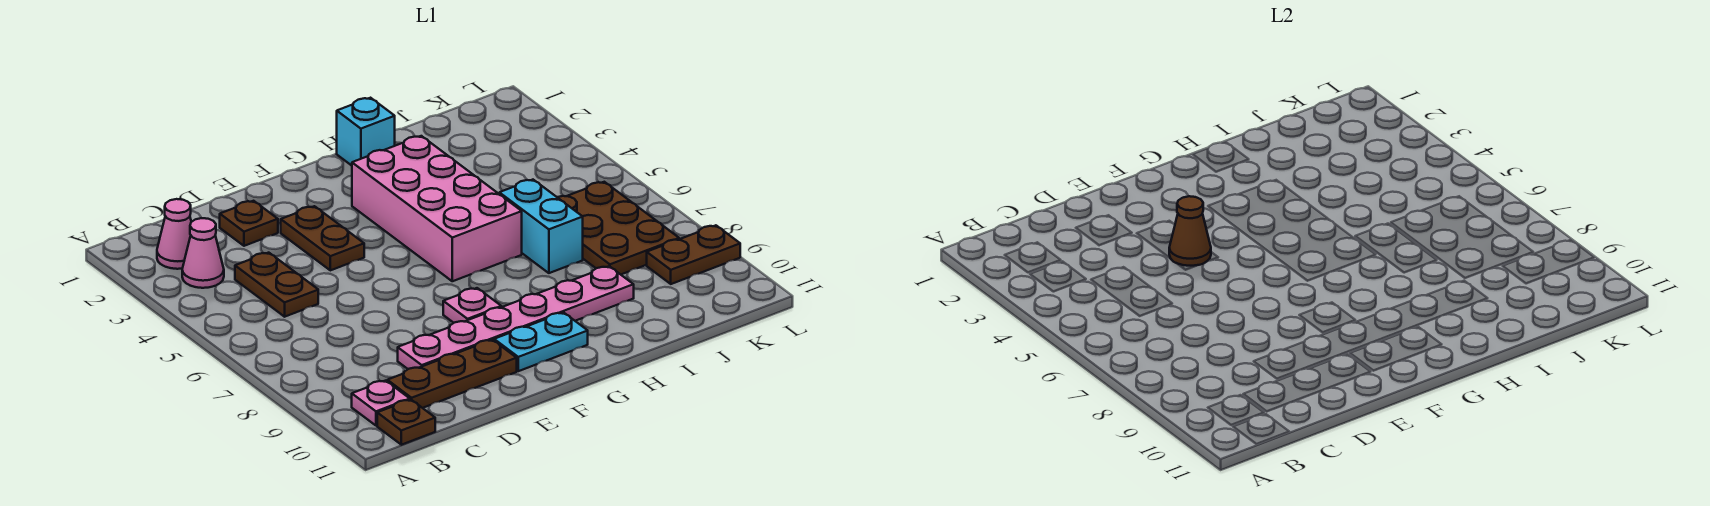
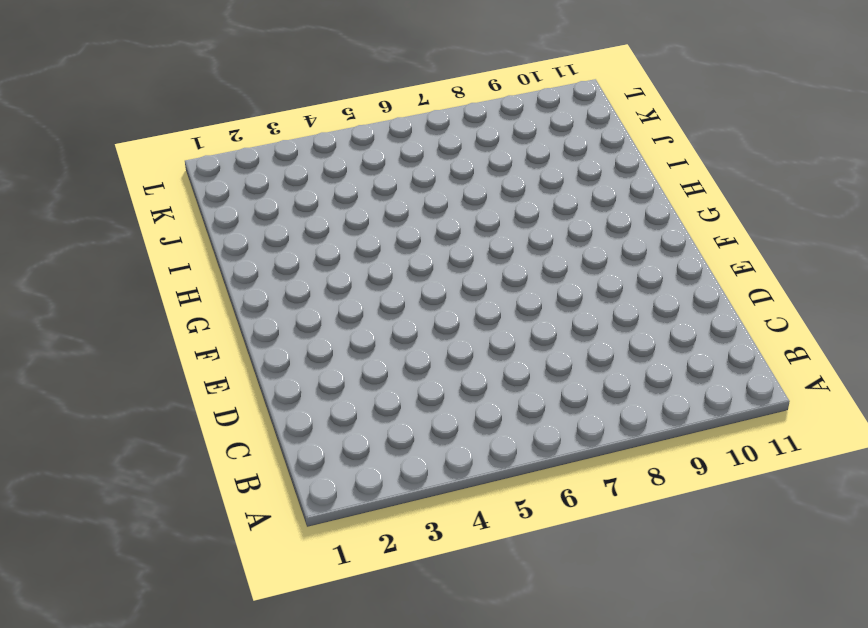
none -> pink 1x1 cone [157,199,191,269]
none -> pink 1x1 cone [182,218,224,288]
none -> pink 1x1 plate [352,381,410,426]

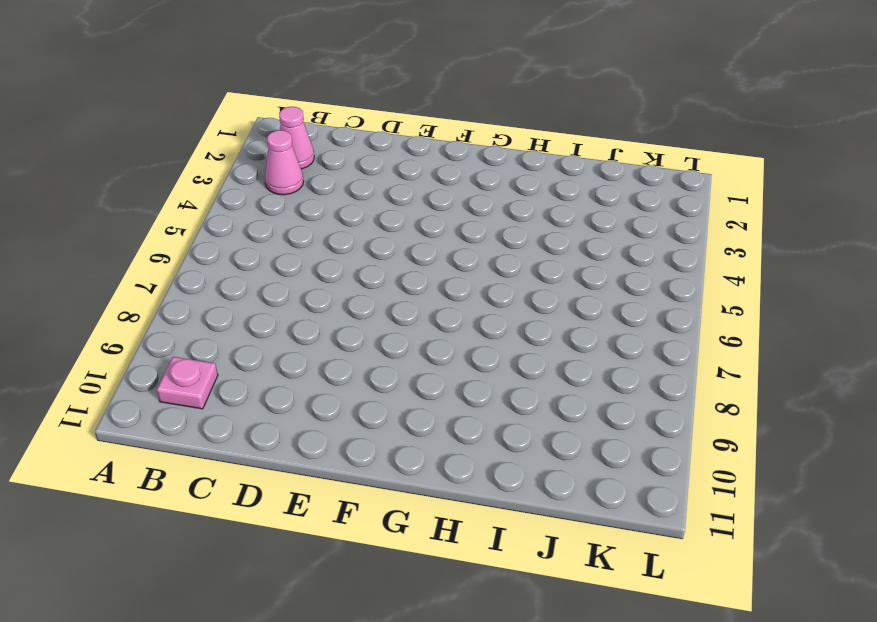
none -> brown 1x1 plate [377,400,435,445]
none -> brown 1x2 plate [235,253,318,317]
none -> brown 1x3 plate [387,340,517,408]

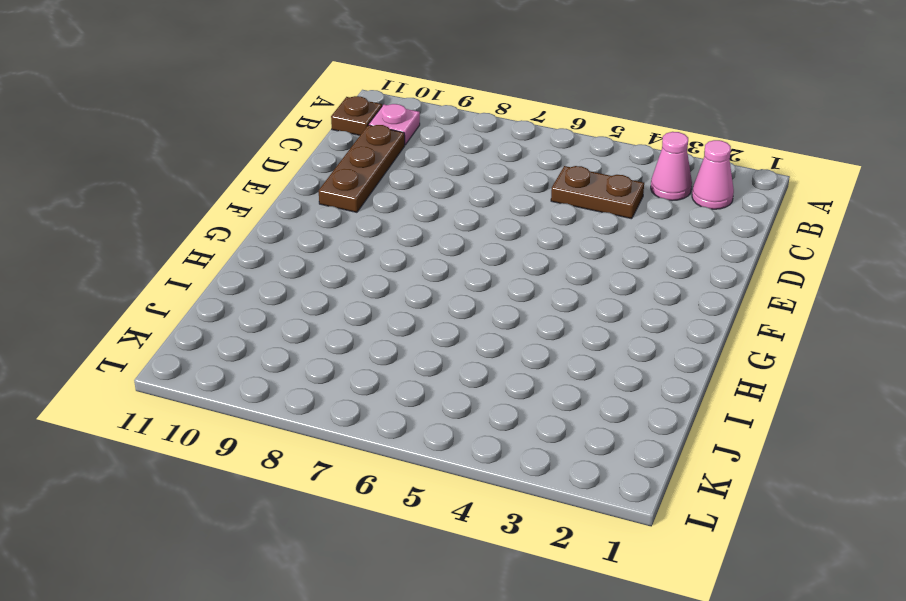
none -> brown 1x1 plate [220,201,278,246]
none -> pink 1x6 plate [398,266,634,369]
none -> brown 1x2 plate [281,206,364,270]

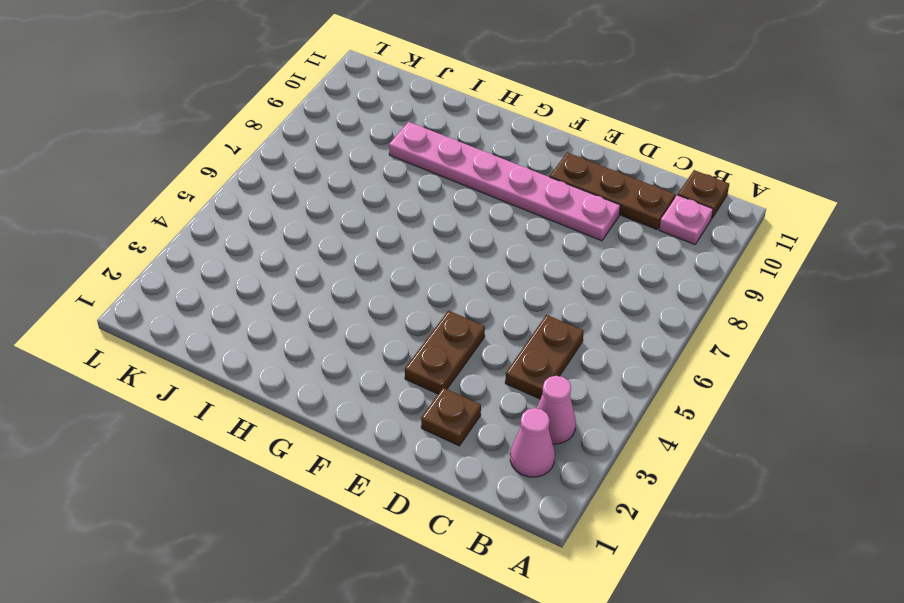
none -> pink 1x1 plate [443,288,501,323]
none -> cyan 1x2 plate [494,313,588,371]
none -> pink 2x4 brick [352,136,522,281]

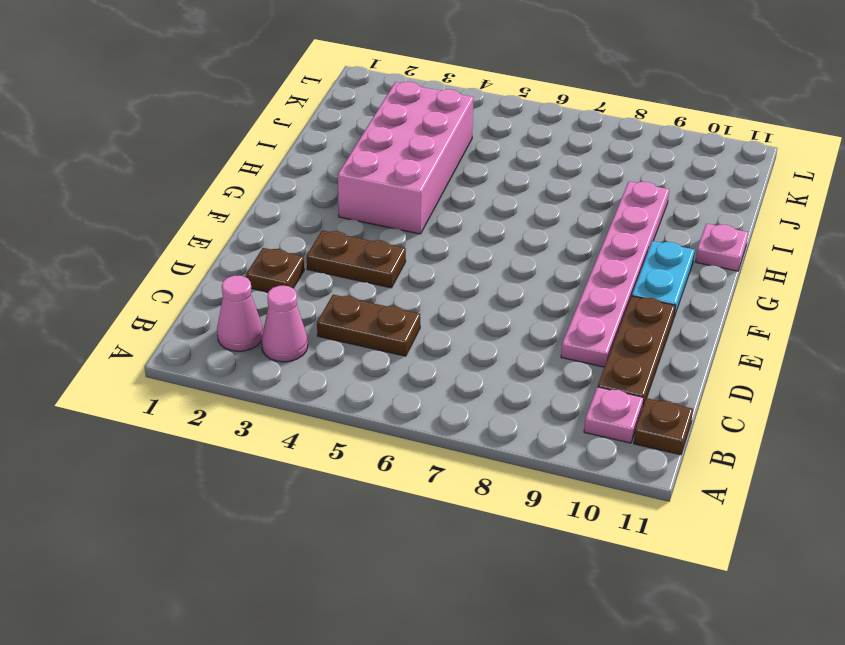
pink 2x4 brick [338,82,474,234] -> pink 2x4 brick turned to [352,136,522,281]
pink 1x1 plate [696,224,748,271] -> pink 1x1 plate moved to [443,288,501,323]
none -> cyan 1x1 brick [337,98,395,166]
none -> cyan 1x2 brick [499,180,583,273]
none -> brown 2x3 plate [557,182,679,274]

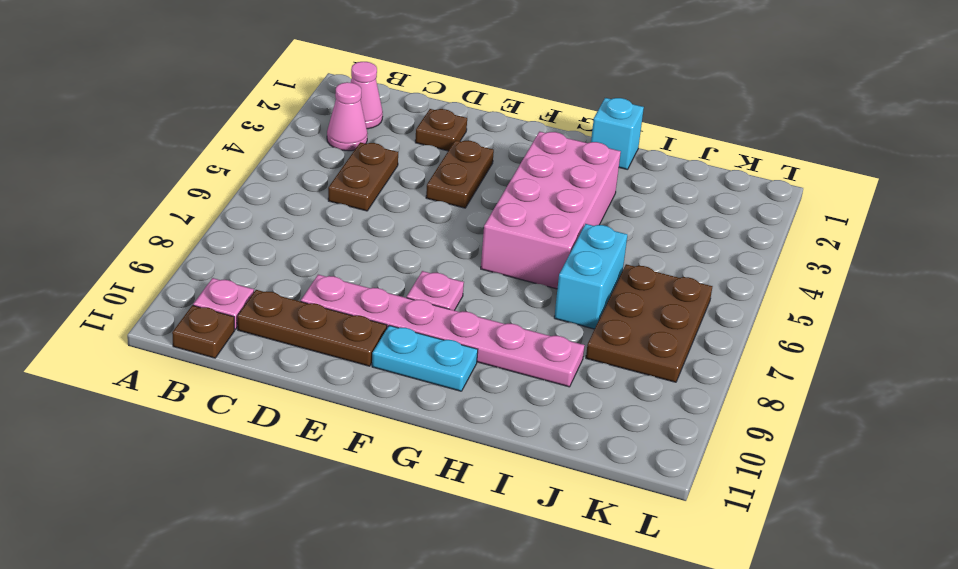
none -> brown 1x2 plate [647,225,740,284]
none -> brown 1x1 cone [1169,196,1211,266]

